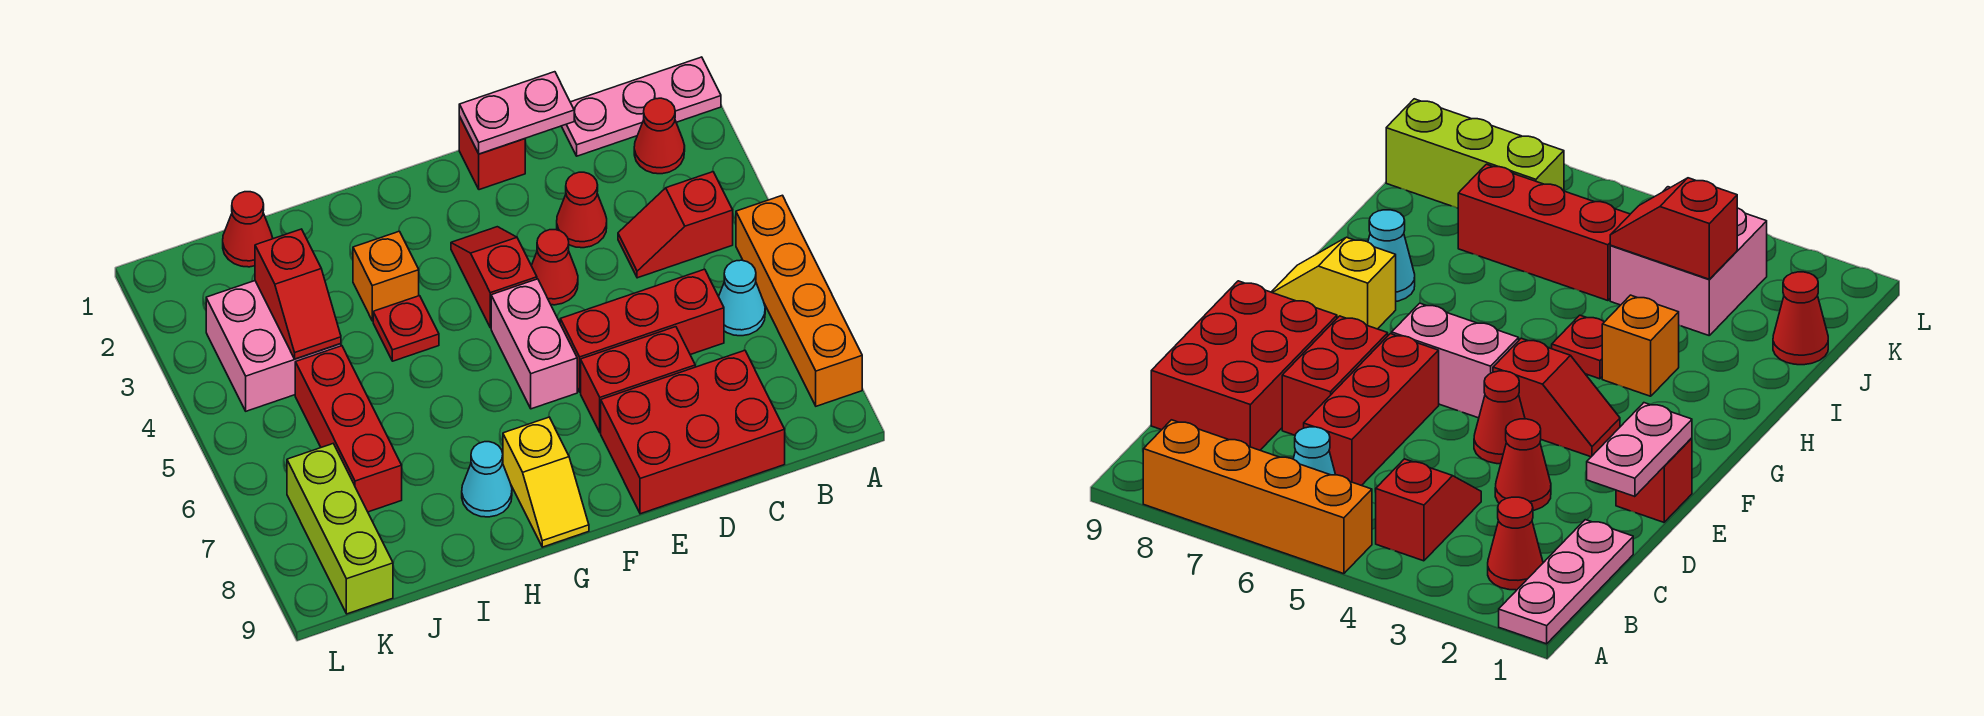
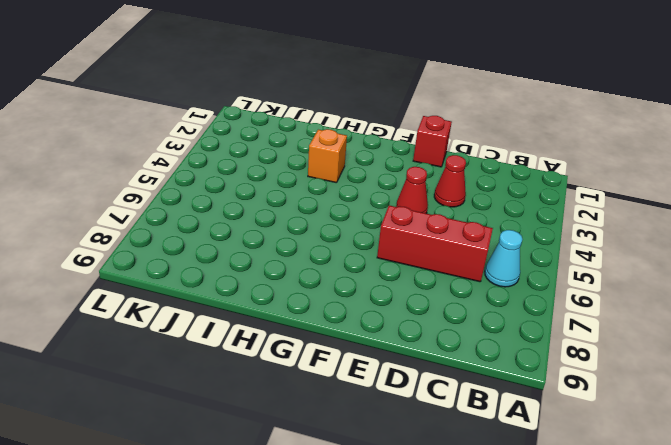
none -> pink 1x3 plate [562,57,721,156]
none -> orange 1x4 brick [736,195,862,406]
none -> red 1x1 cone [634,98,685,174]

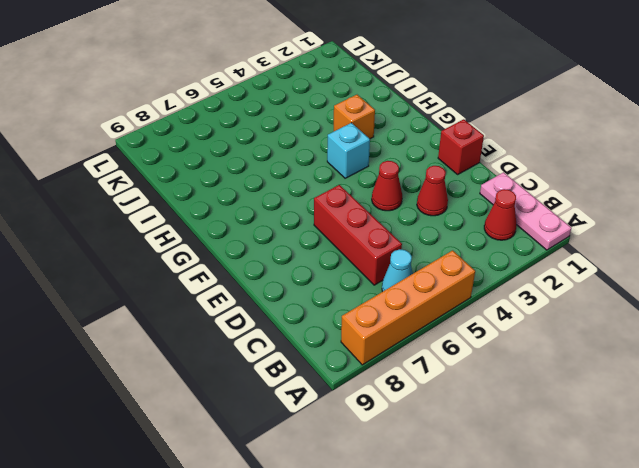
cyan 1x1 brick [327,123,370,178] -> none
none -> red 1x2 slope [618,172,733,278]
none -> red 2x3 brick [601,350,785,514]
none -> red 1x2 brick [581,327,695,433]

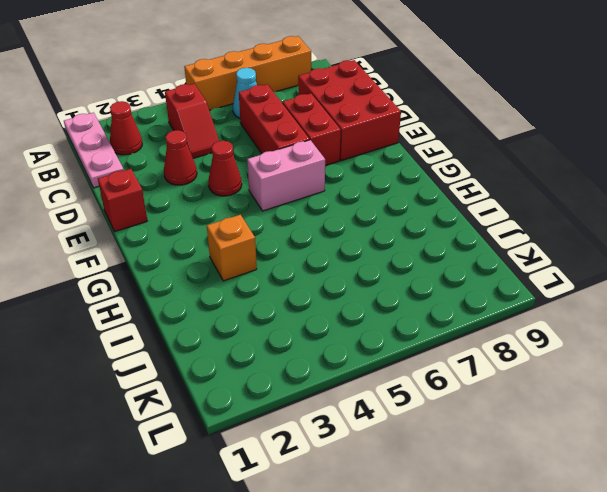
none -> red 1x2 slope [451,227,537,328]
none -> yellow 1x2 slope [503,417,589,547]
none -> red 1x1 plate [373,296,439,361]

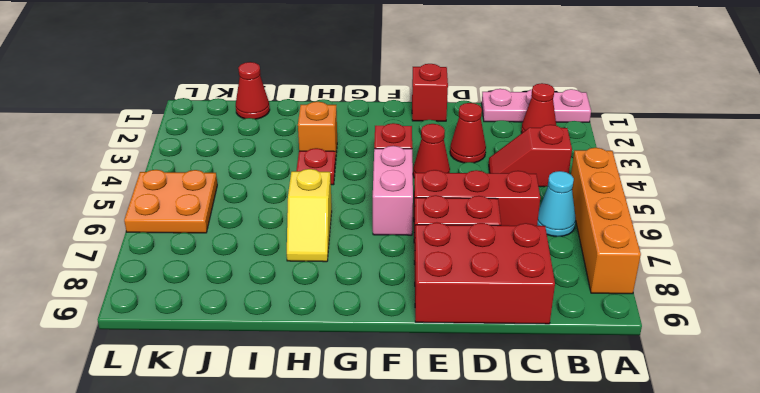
yellow 1x2 slope [287,169,332,262] -> yellow 1x2 slope moved to [503,417,589,547]
orange 2x2 plate [124,170,217,233] -> none
none -> cyan 1x1 cone [462,442,512,517]
none -> pink 2x2 brick [206,281,341,411]
none -> red 1x3 brick [295,346,402,512]

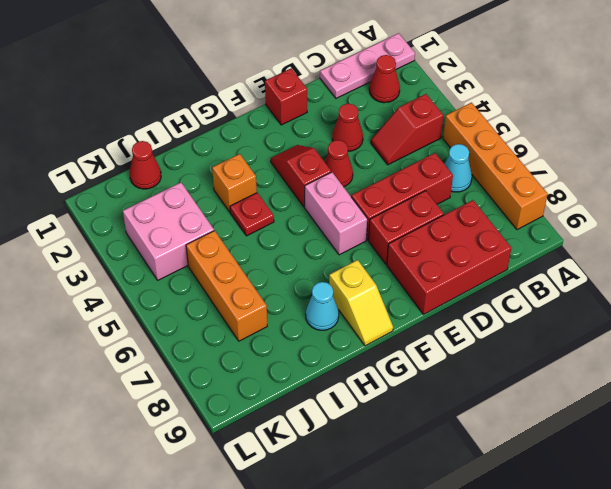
orange 1x3 brick [186,231,267,341] -> red 1x3 brick [295,346,402,512]
none -> lime 1x3 brick [287,444,393,614]
none -> pink 1x2 plate [459,72,574,154]
none -> red 1x2 slope [255,229,341,359]

